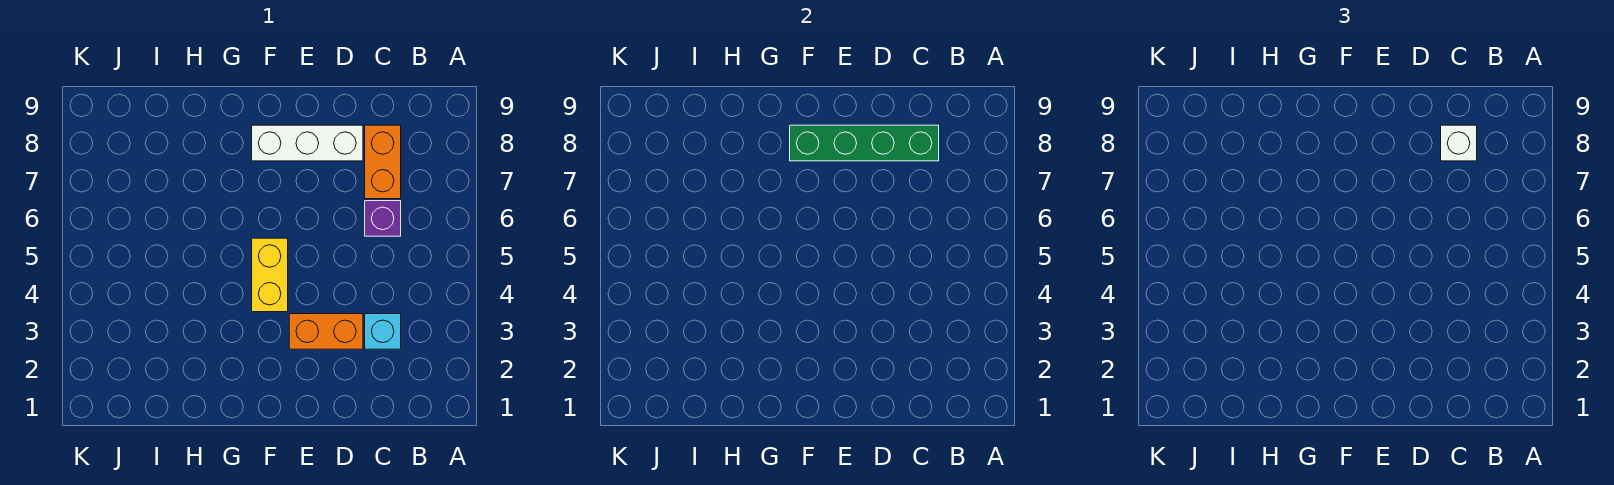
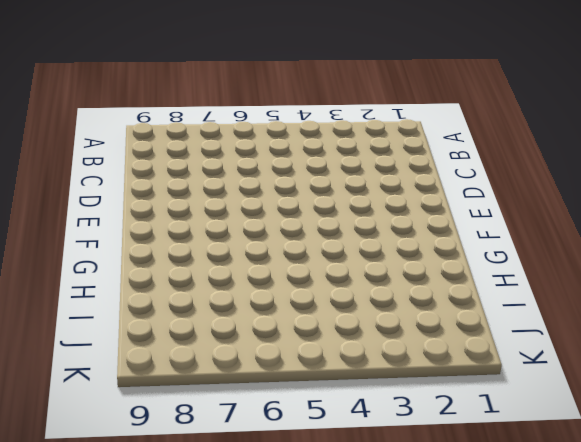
none -> cyan 1x1 brick [365,314,401,349]
none -> purple 1x1 brick [365,201,401,236]

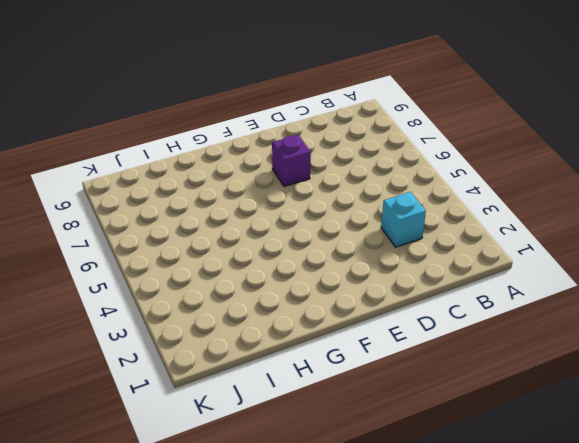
purple 1x1 brick [272,135,311,187] -> purple 1x1 brick moved to [365,201,401,236]
none -> orange 1x2 brick [365,125,401,199]
none -> orange 1x2 brick [289,314,363,349]

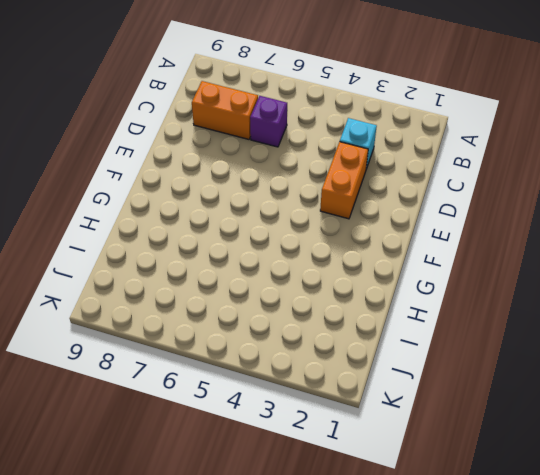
none -> white 1x3 brick [252,125,363,161]
none -> yellow 1x2 brick [252,238,288,312]

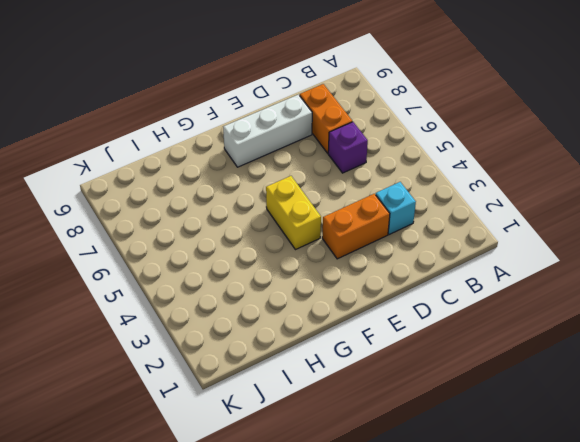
none -> green 1x4 brick [790,125,939,161]
none -> white 1x1 brick [1441,125,1477,161]

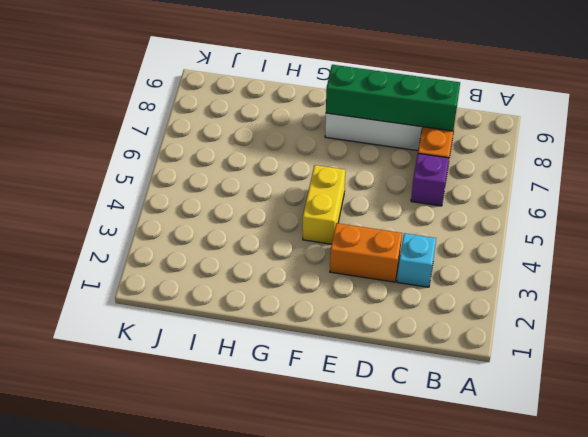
none -> white 1x1 brick [1441,125,1477,161]

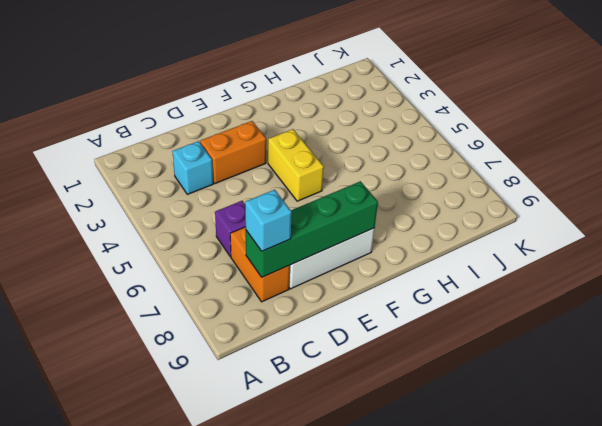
cyan 1x1 brick [245,190,292,251] -> white 1x1 brick [1441,125,1477,161]

